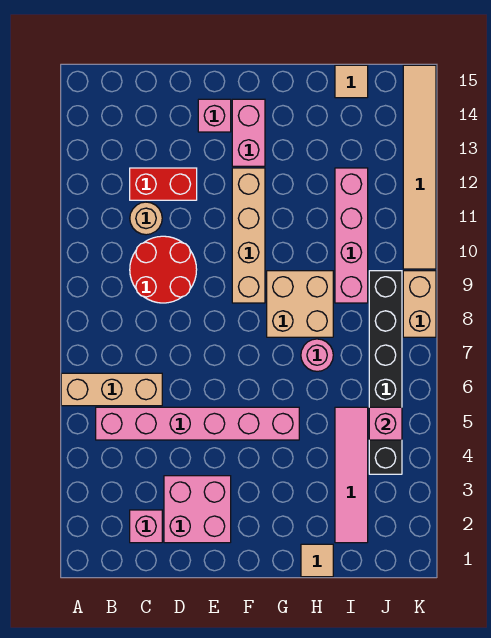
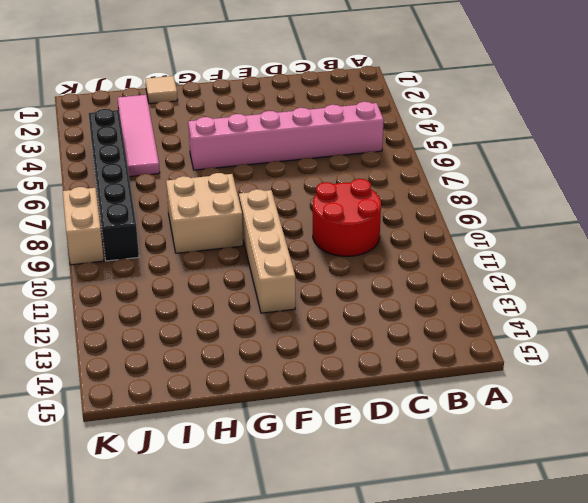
none -> tan 1x3 brick [61,373,162,406]
none -> pink 1x1 brick [130,510,162,543]
none -> tan 1x1 round brick [130,202,162,235]

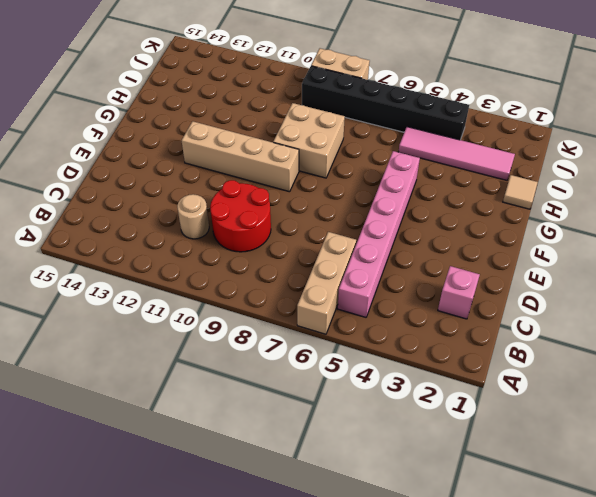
none -> red 1x2 brick [130,168,197,200]
none -> pink 2x2 brick [164,476,231,543]
none -> pink 1x1 brick [198,99,231,132]

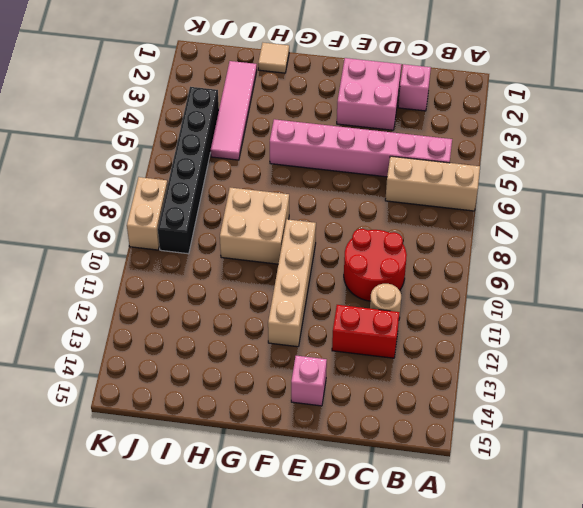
none -> pink 1x2 brick [232,99,265,166]
none -> pink 1x1 round brick [301,339,333,371]
none -> pink 1x4 brick [335,168,368,303]

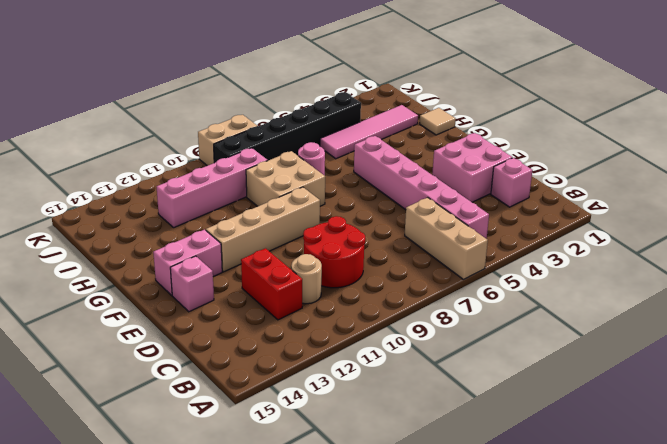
none -> tan 1x1 tile [335,65,368,98]
none -> tan 1x6 tile [403,65,436,269]
none -> pink 1x1 brick [369,407,402,440]

